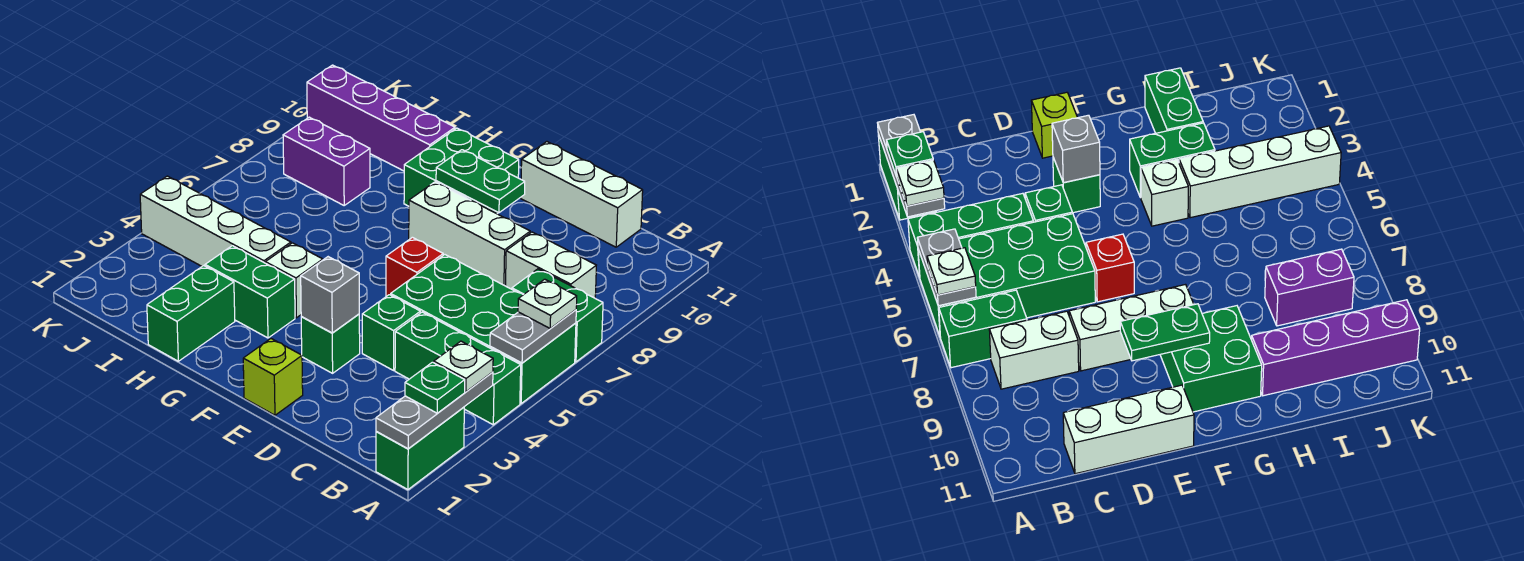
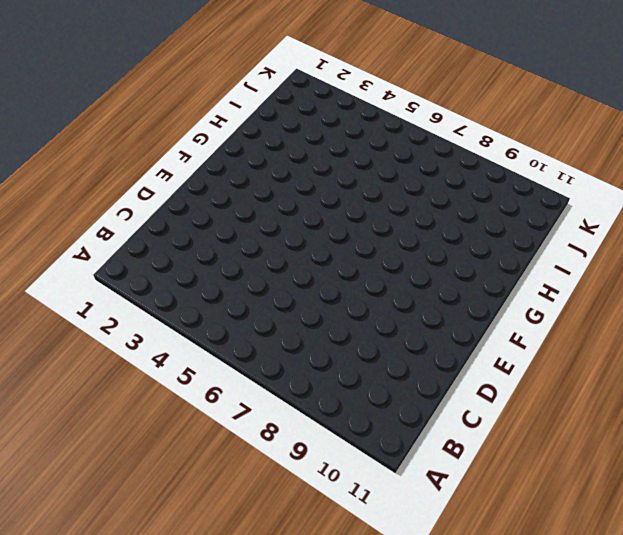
none -> green 1x2 brick [376,407,464,490]
none -> green 1x3 brick [395,312,521,425]
none -> green 2x4 brick [391,255,576,403]

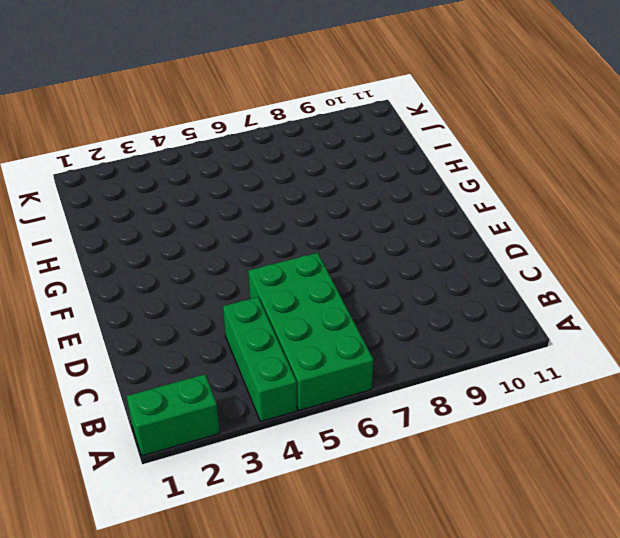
none -> green 1x2 brick [512,269,603,362]
none -> white 1x2 brick [506,232,596,298]
none -> white 1x3 brick [521,142,643,247]

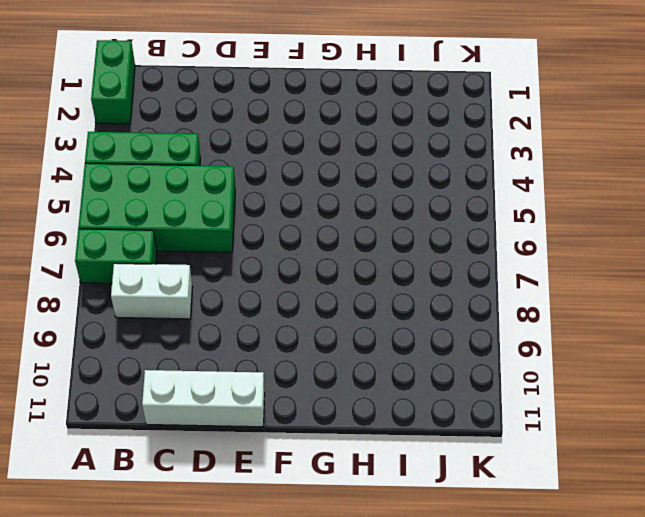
none -> green 1x1 brick [362,295,420,370]
none -> white 1x3 brick [409,182,530,286]
none -> lime 1x1 brick [243,339,303,415]

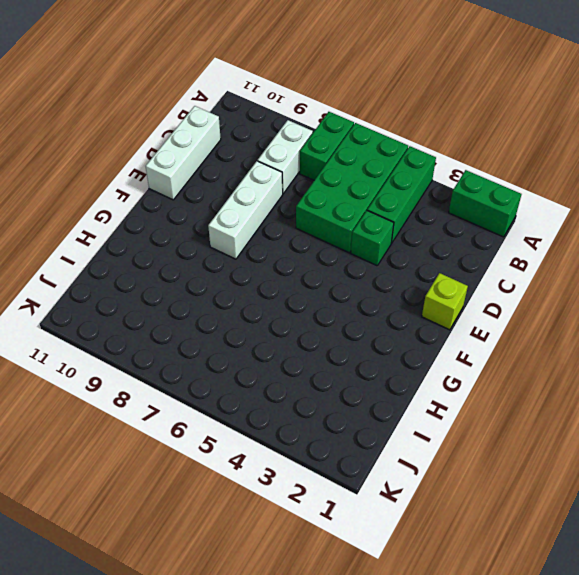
none -> green 1x1 brick [301,314,360,373]
none -> red 1x1 brick [386,237,443,296]
none -> green 2x2 brick [404,128,519,214]

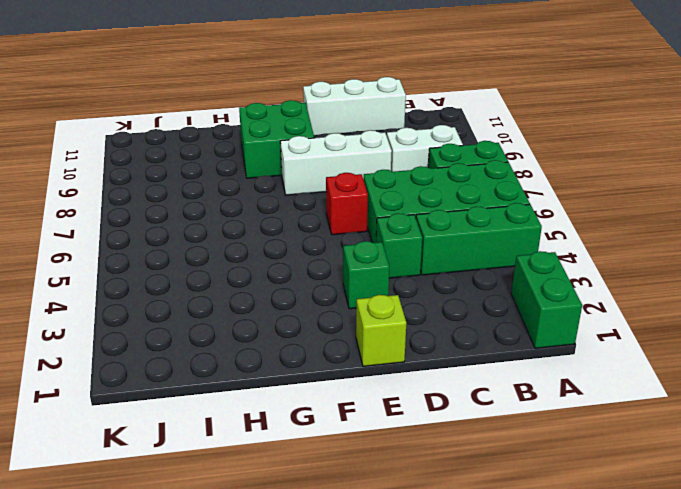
none -> green 1x2 brick [205,246,295,338]
none -> white 1x1 brick [265,243,323,318]
none -> green 1x2 brick [147,266,235,361]

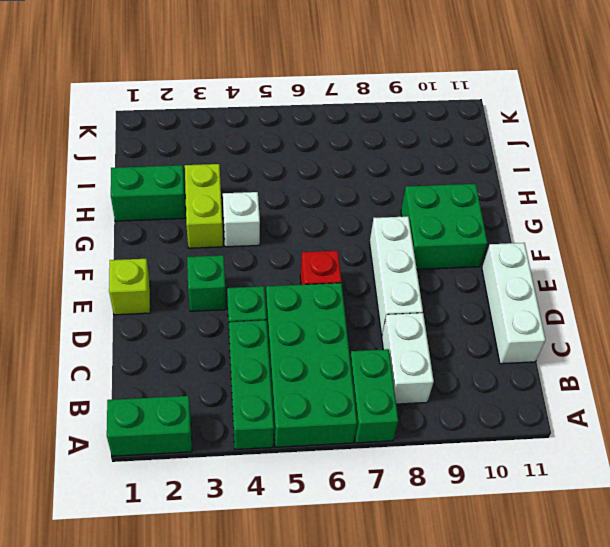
lime 1x2 brick [185,164,223,248] -> green 1x2 brick [205,246,295,338]
none -> white 1x4 brick [140,176,291,266]
none -> purple 1x4 brick [307,65,455,171]
none -> purple 1x2 brick [283,117,370,205]

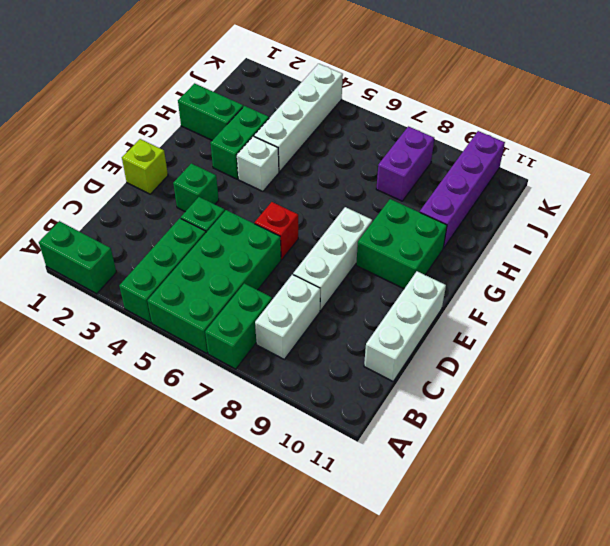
none -> grey 1x3 plate [376,372,493,449]
none -> grey 1x2 plate [490,310,576,363]
none -> grey 1x1 brick [301,257,359,333]

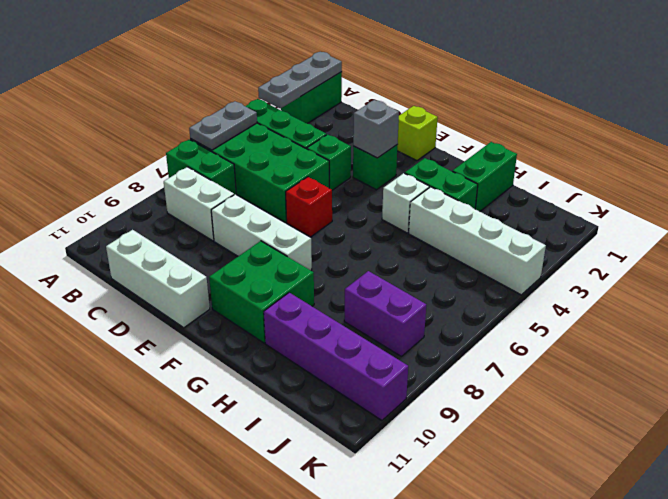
none -> green 1x2 plate [436,150,525,213]
none -> green 1x1 plate [405,362,465,413]
none -> white 1x1 plate [434,341,493,392]

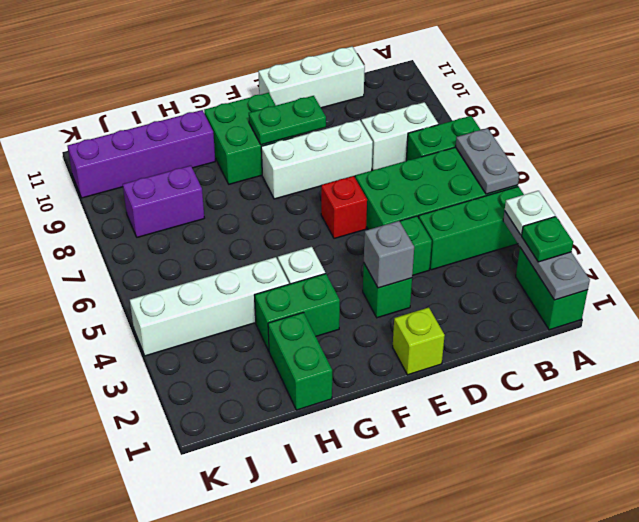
none -> white 1x1 plate [518,279,577,329]

